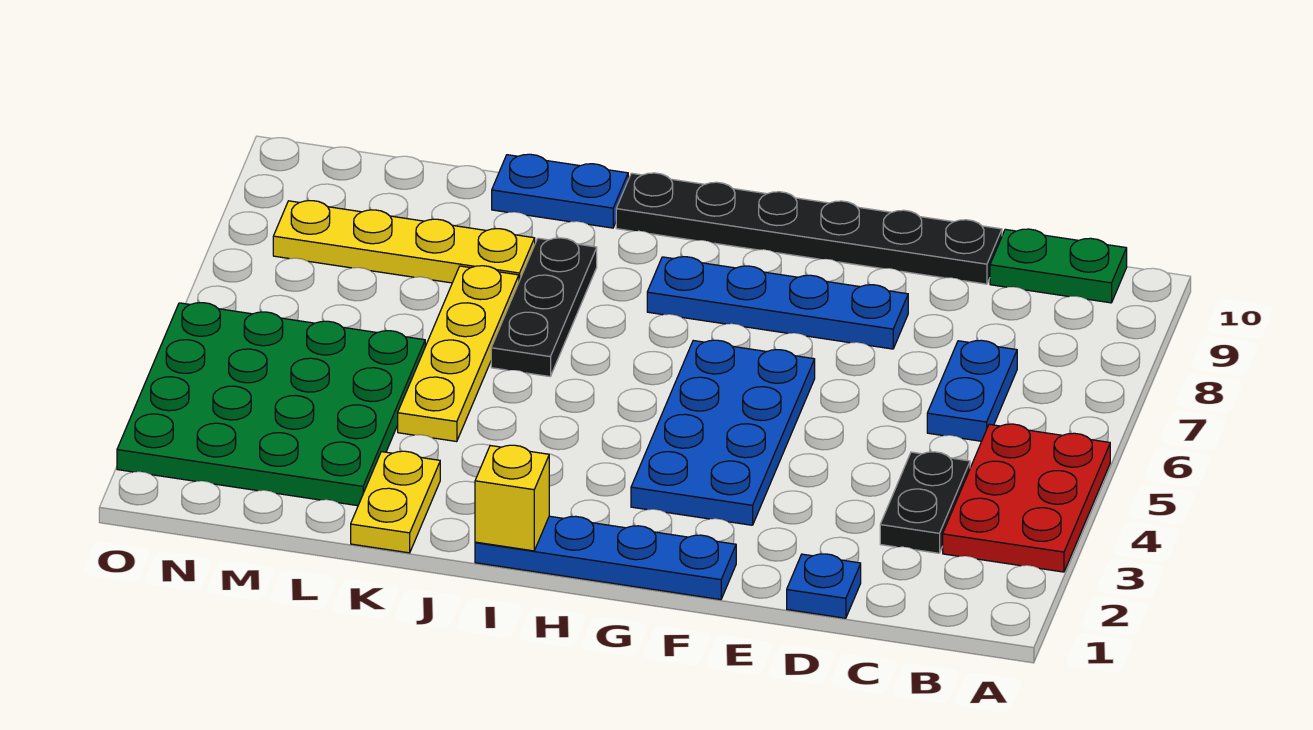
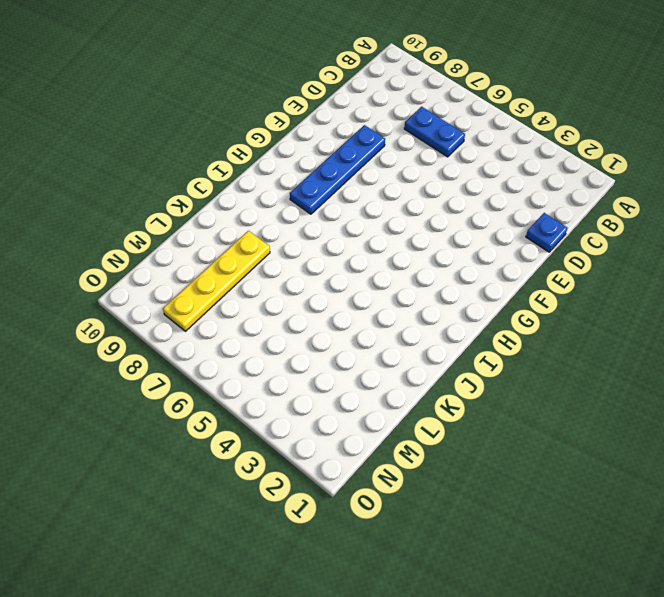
none -> red 2x3 plate [943,424,1110,572]
none -> green 1x2 plate [990,229,1127,303]
none -> black 1x2 plate [880,452,970,553]

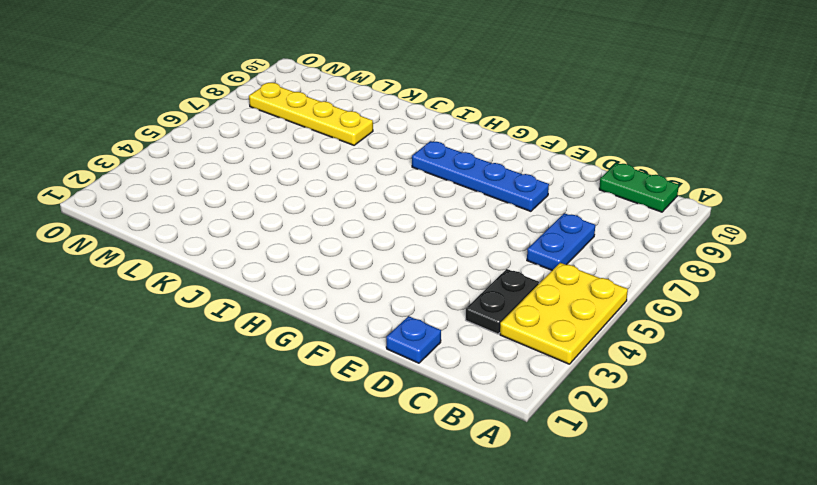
yellow 2x3 plate [500,263,628,364] -> red 2x3 plate [943,424,1110,572]
none -> black 1x6 plate [616,173,1002,284]
none -> blue 1x4 plate [475,516,736,600]
none -> blue 2x4 plate [631,340,815,525]

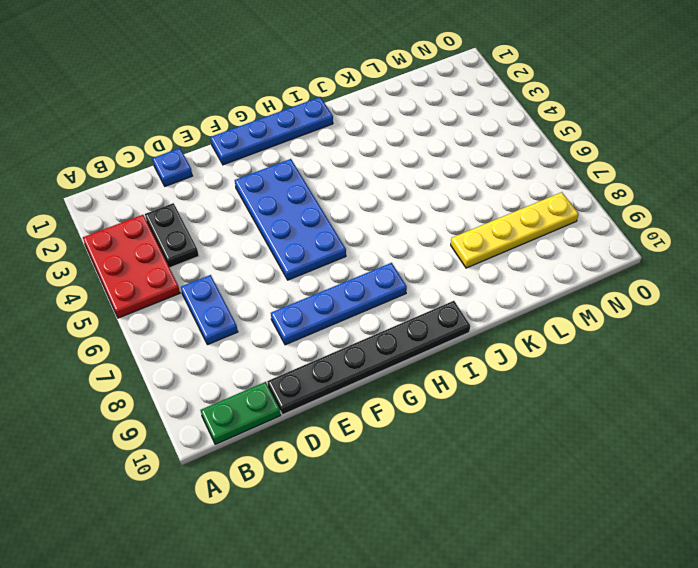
none -> black 1x3 plate [491,238,597,377]
none -> blue 1x2 plate [492,154,628,228]
none -> yellow 1x2 plate [351,451,440,553]

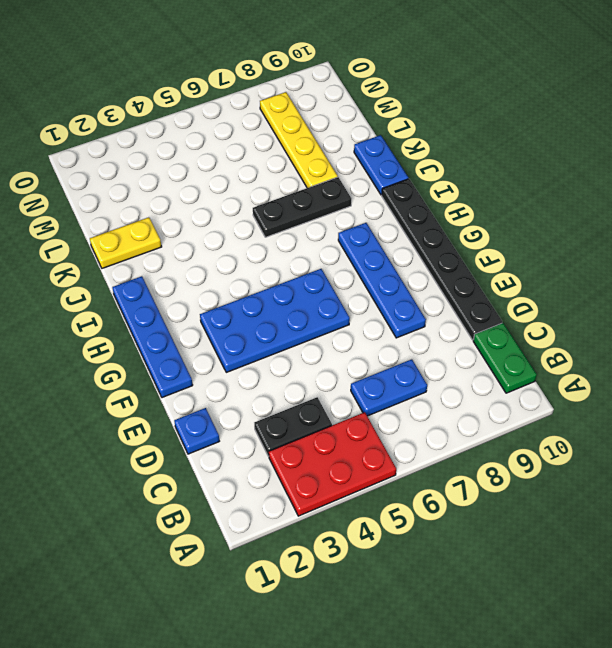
none -> yellow 1x4 plate [398,266,519,442]
none -> green 4x4 plate [117,303,425,506]
none -> yellow 1x1 brick [475,445,549,551]

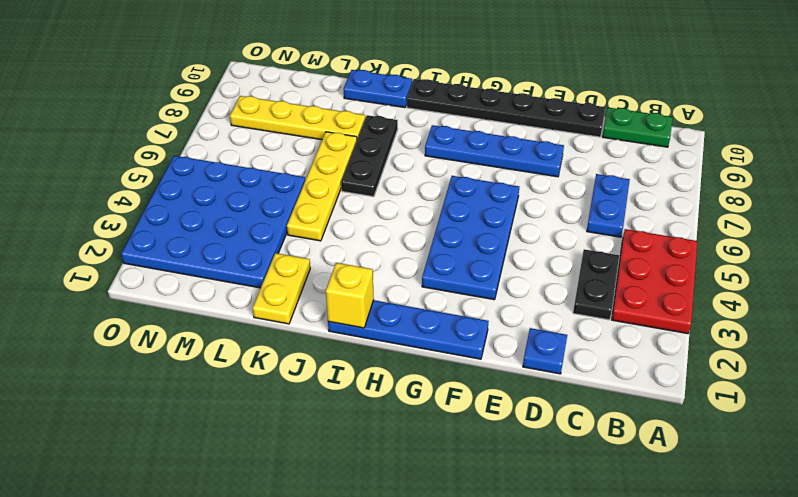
blue 4x4 plate [121,156,305,288] -> green 4x4 plate [117,303,425,506]

